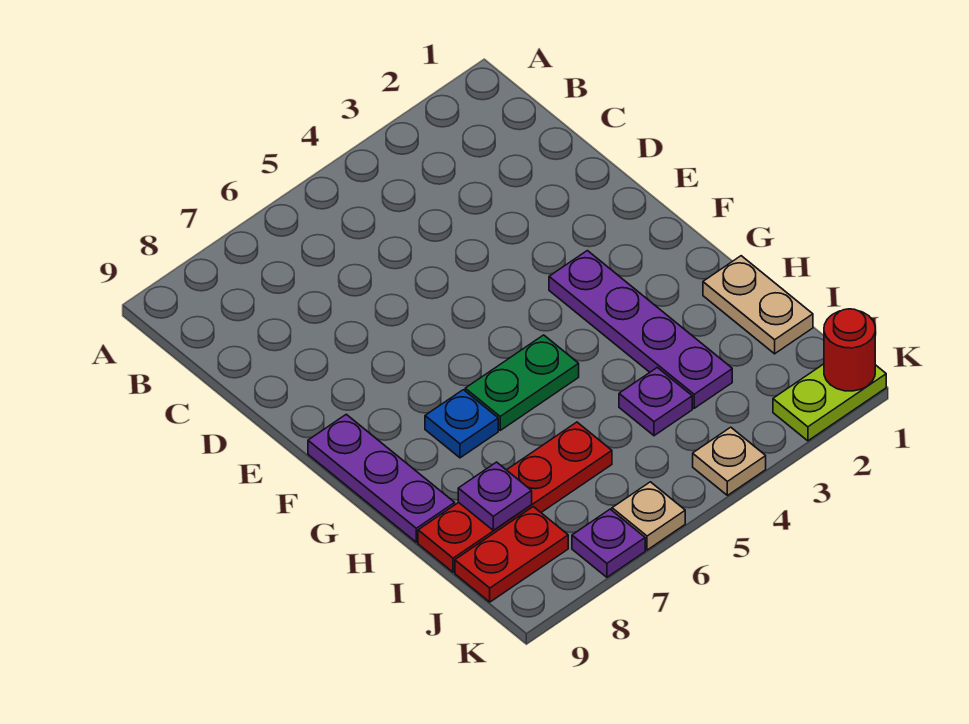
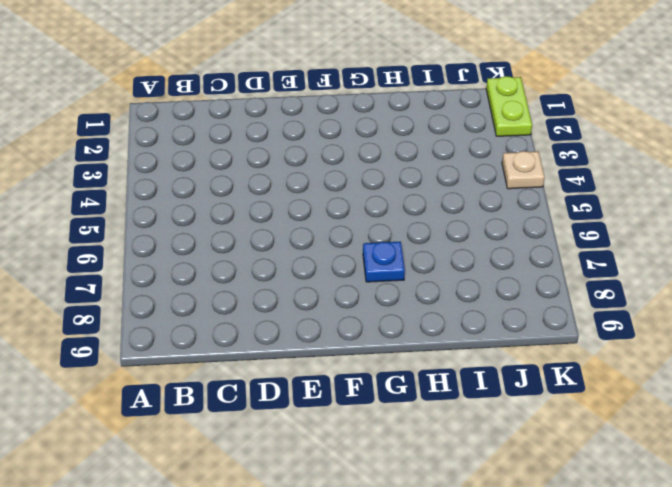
none -> purple 1x4 plate [549,251,732,408]
none -> purple 1x3 plate [308,414,455,542]
none -> green 1x2 plate [465,335,579,430]

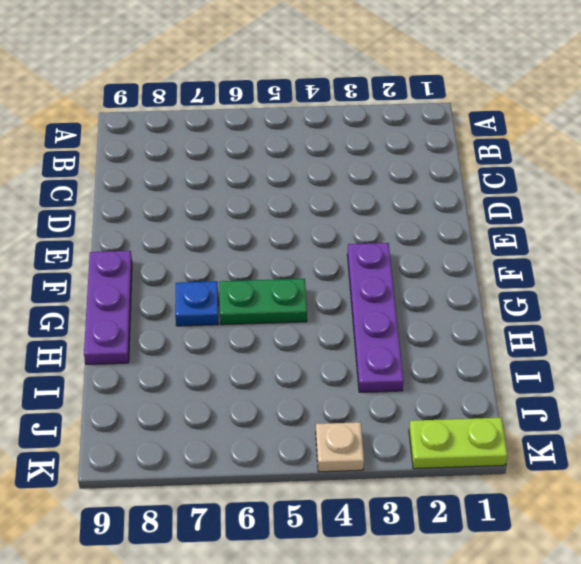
none -> tan 1x2 plate [703,256,813,354]
none -> purple 1x1 plate [619,367,692,436]
none -> red 1x4 plate [418,422,612,572]

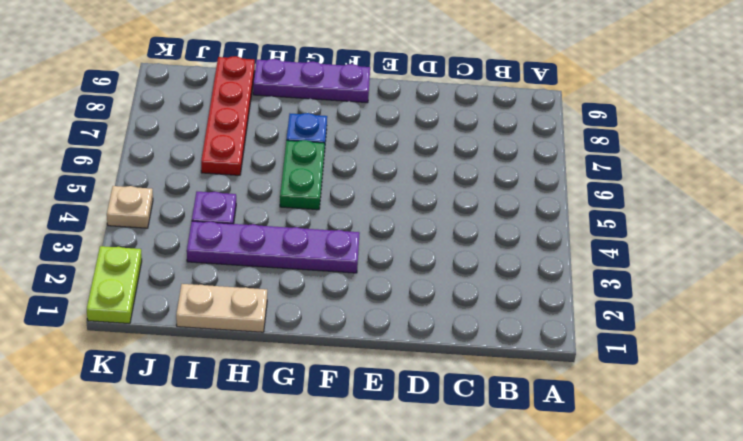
none -> red 1x2 plate [455,507,568,602]
none -> tan 1x1 plate [612,482,685,550]
none -> purple 1x1 plate [572,509,645,577]

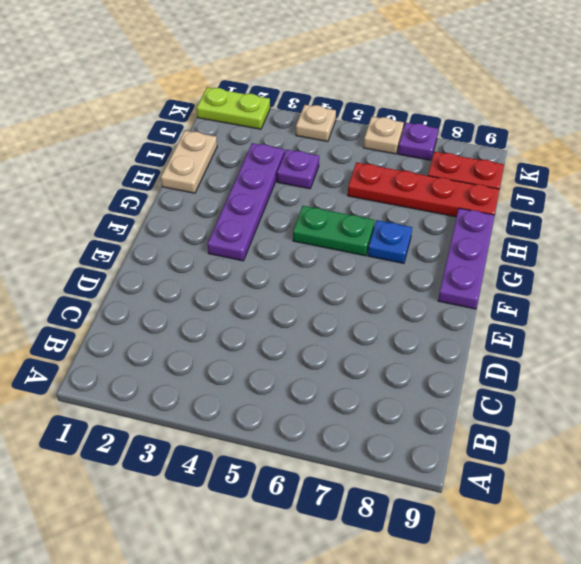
none -> purple 1x1 plate [458,462,532,530]
none -> red 1x1 round brick [824,309,875,391]

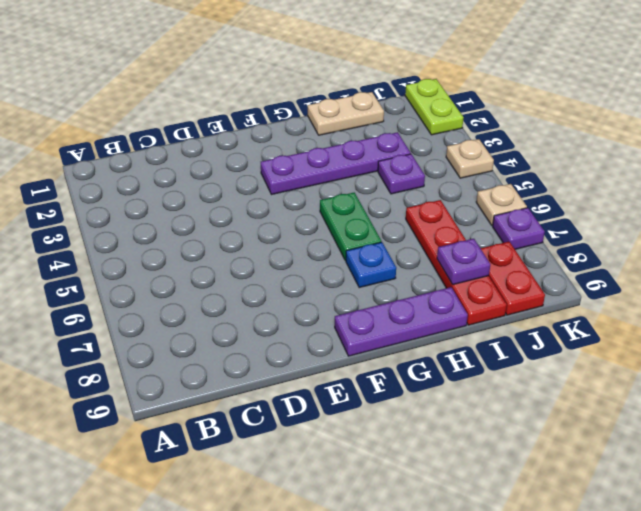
none -> red 1x1 round brick [824,309,875,391]

